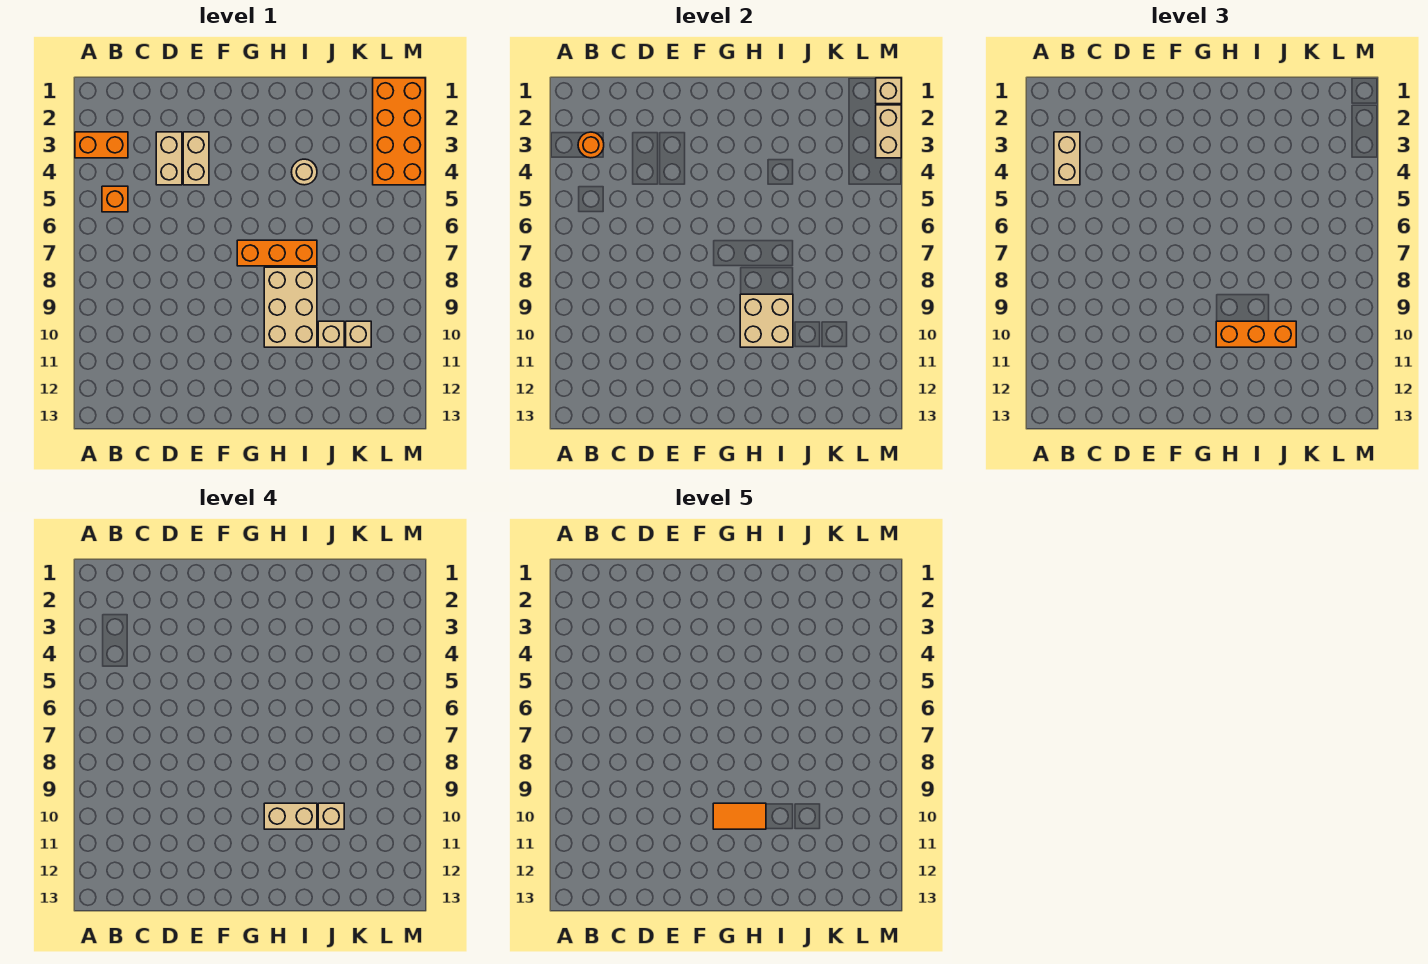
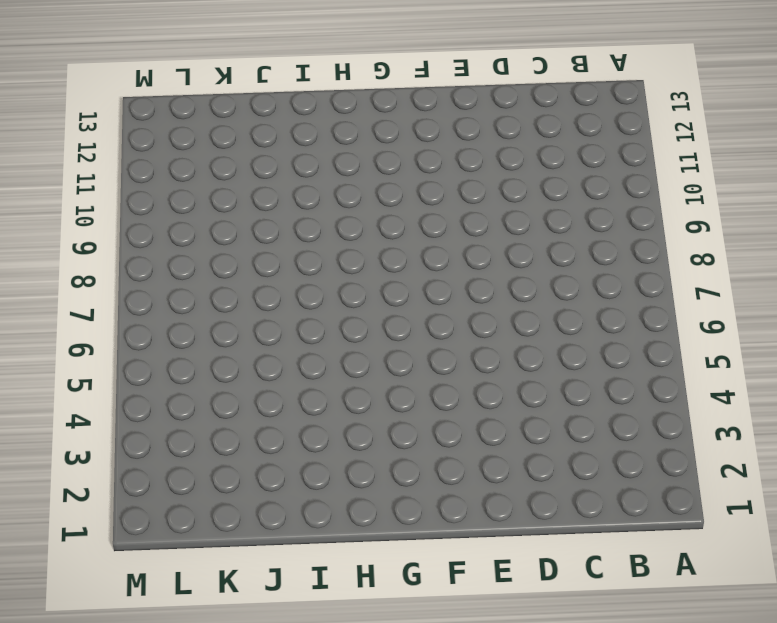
none -> orange 1x2 brick [75,132,128,158]
none -> orange 1x1 brick [102,186,128,212]
none -> tan 1x2 brick [156,132,182,185]

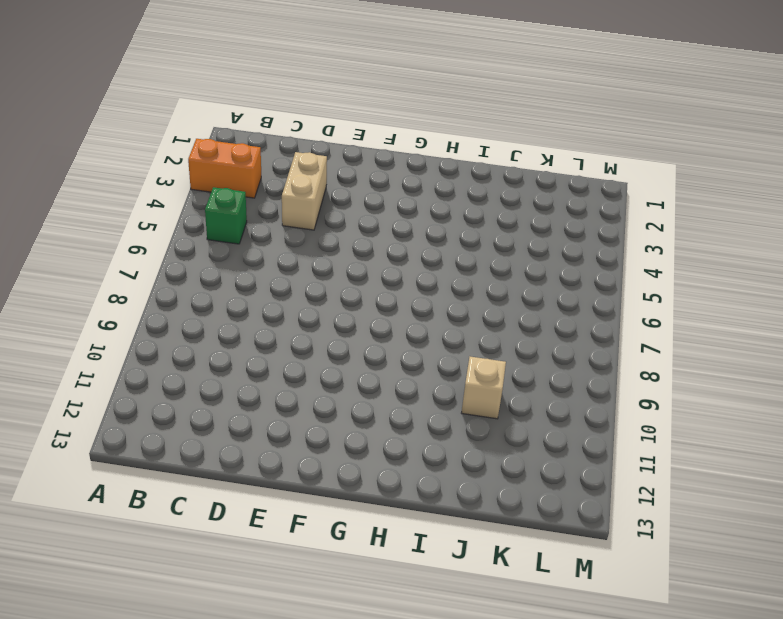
green 1x1 brick [205,187,247,244] -> orange 1x1 brick [102,186,128,212]
none -> tan 1x2 brick [183,132,209,185]
none -> orange 1x3 brick [237,240,317,266]
none -> tan 2x3 brick [264,267,317,347]

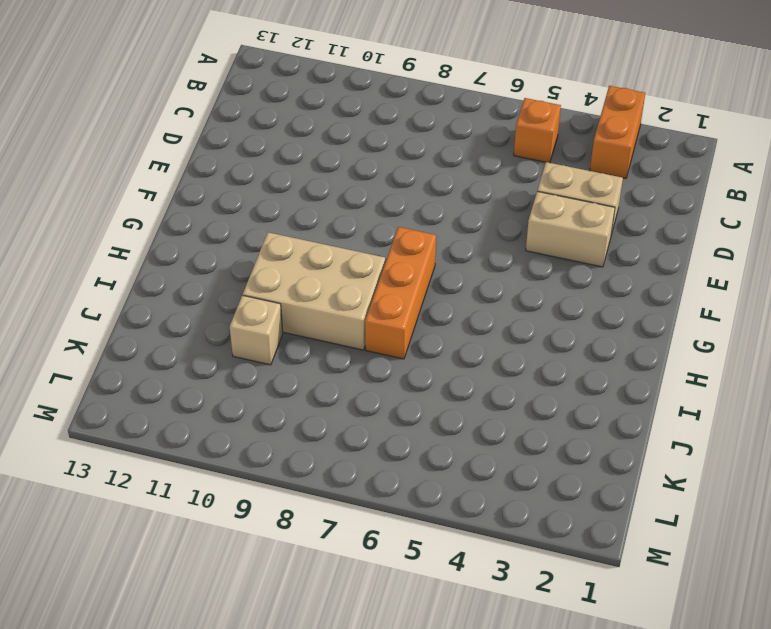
none -> tan 1x1 round brick [291,159,317,185]
none -> tan 1x1 brick [346,321,371,347]
none -> orange 2x4 brick [373,78,425,185]

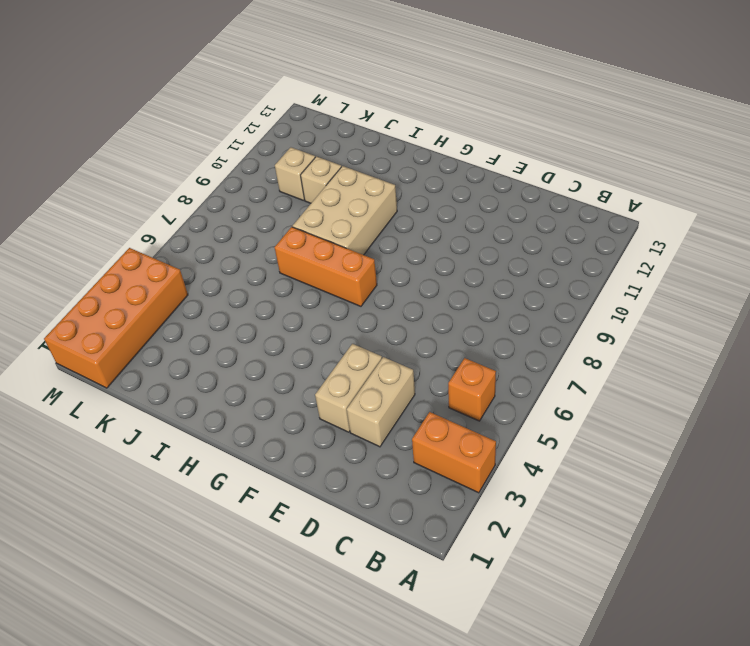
none -> tan 1x1 round brick [291,159,317,185]
none -> orange 1x1 round brick [578,132,604,158]
none -> tan 2x2 brick [740,294,793,347]

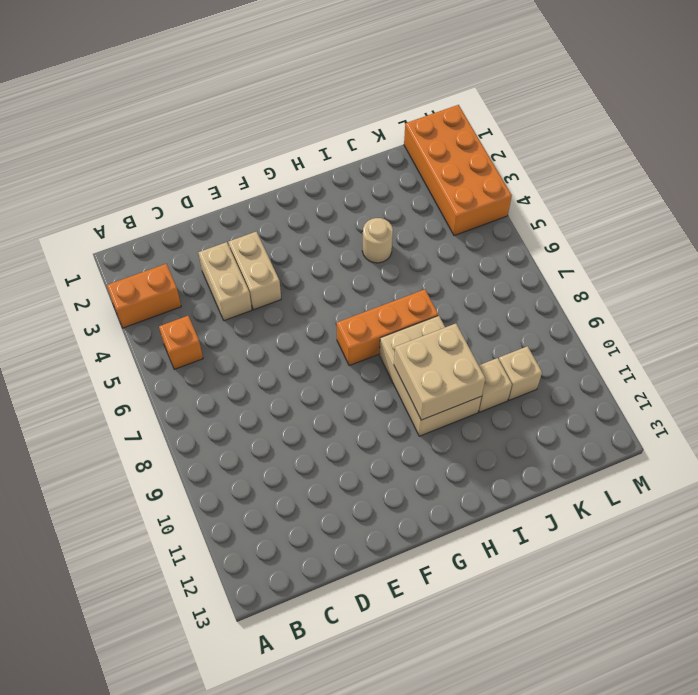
none -> orange 1x1 round brick [578,132,604,158]
none -> tan 1x1 brick [876,78,901,104]
none -> tan 1x2 brick [876,105,901,158]

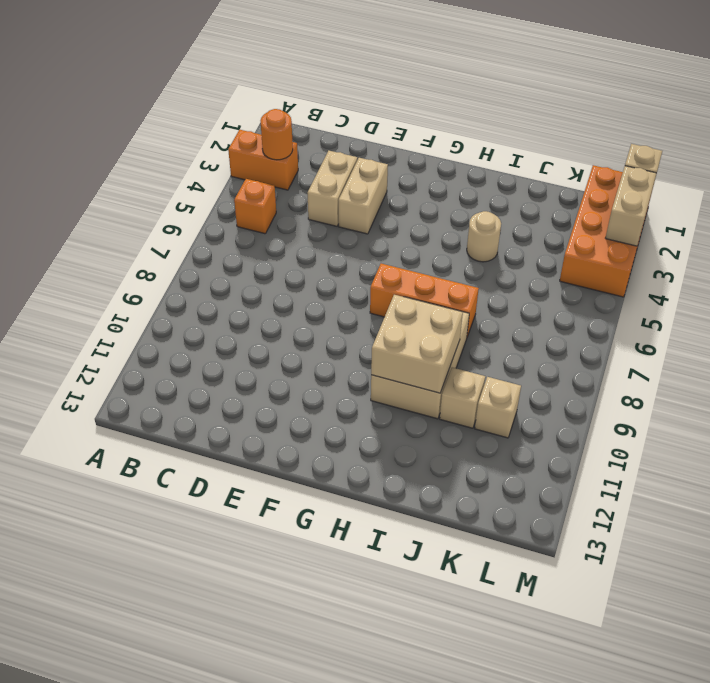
none -> tan 1x2 brick [1054,132,1080,185]
none -> orange 1x3 brick [1216,321,1296,347]
none -> tan 1x2 brick [264,803,317,829]

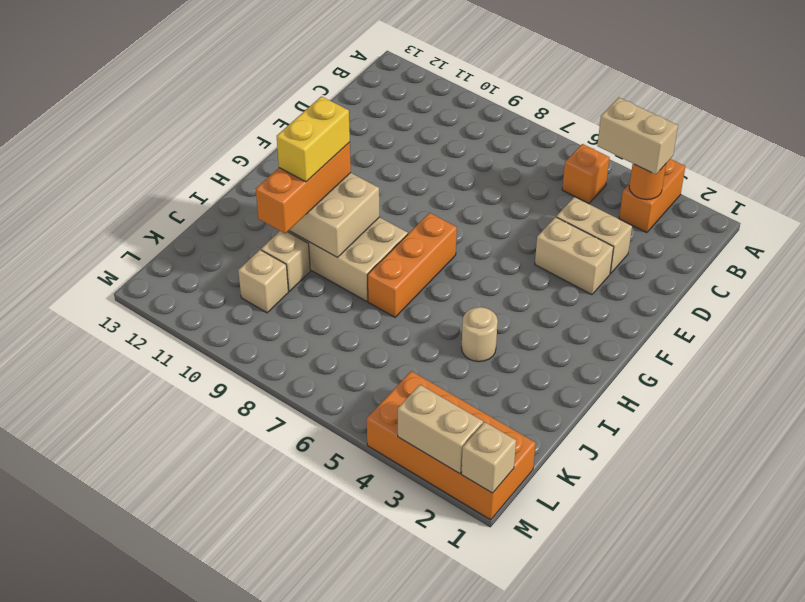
yellow 1x2 brick [277,96,350,182] -> tan 1x2 brick [264,803,317,829]
none -> tan 1x1 brick [318,803,344,829]
none -> orange 1x2 tile [713,803,766,829]

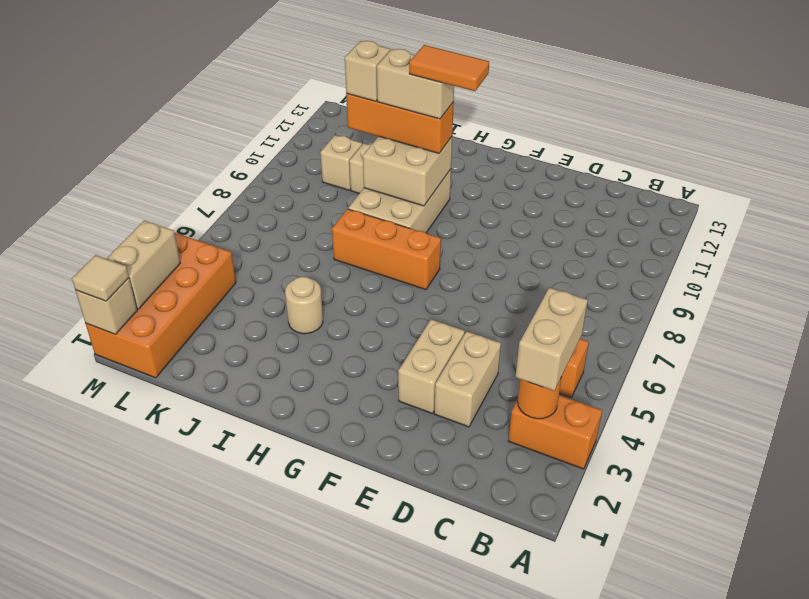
tan 1x1 tile [72,255,129,301] -> none

